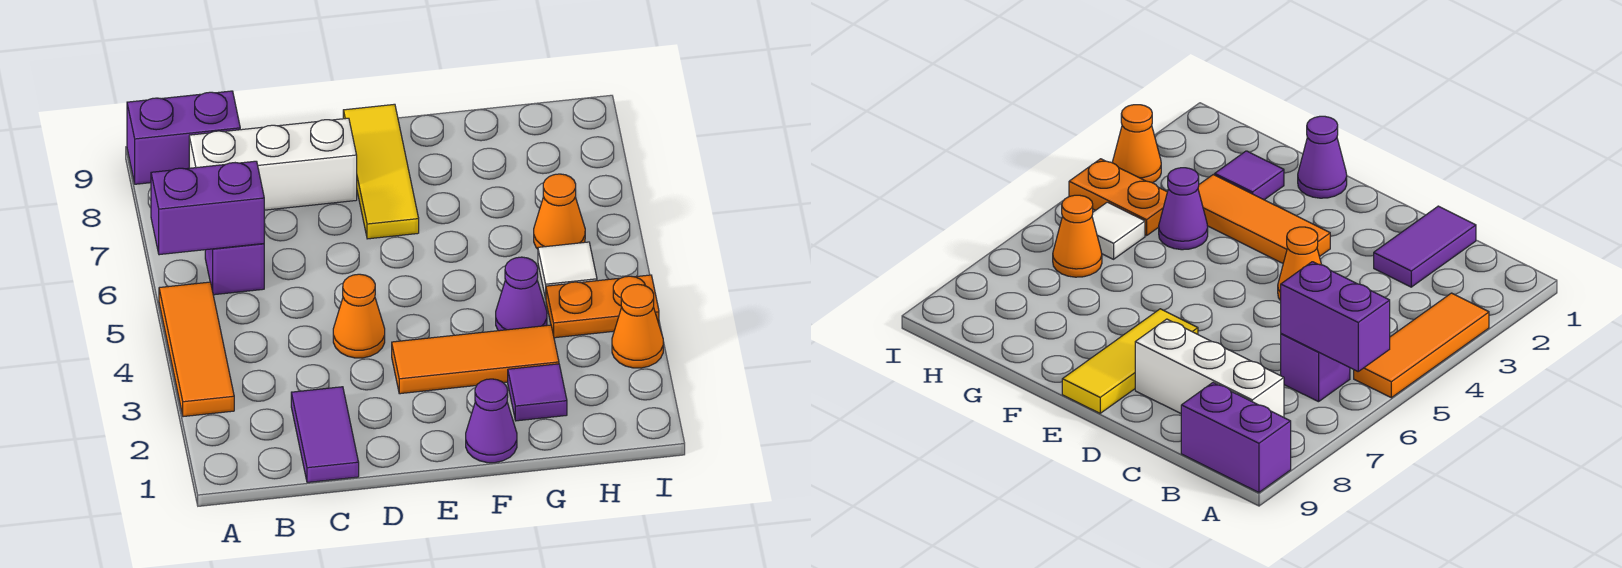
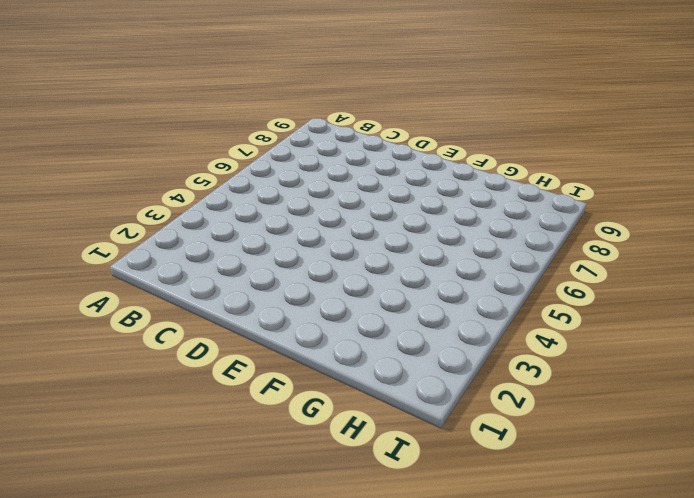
none -> orange 1x3 tile [159,282,234,417]
none -> purple 1x2 brick [127,91,240,184]
none -> purple 1x1 brick [205,244,264,295]

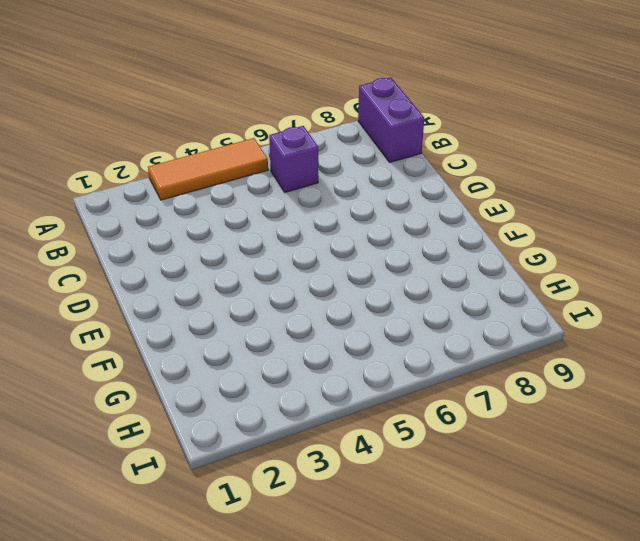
none -> white 1x3 brick [189,118,357,210]
none -> purple 1x2 tile [291,387,359,482]
none -> orange 1x1 cone [333,274,385,358]

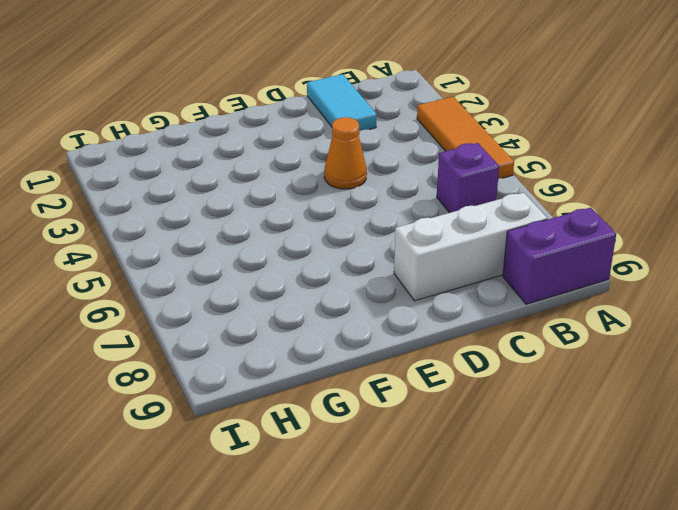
cyan 1x2 tile [307,74,377,131] -> purple 1x2 tile [291,387,359,482]
none -> orange 1x3 tile [392,325,559,394]
none -> yellow 1x3 tile [343,104,419,239]
none -> purple 1x1 cone [466,379,517,463]

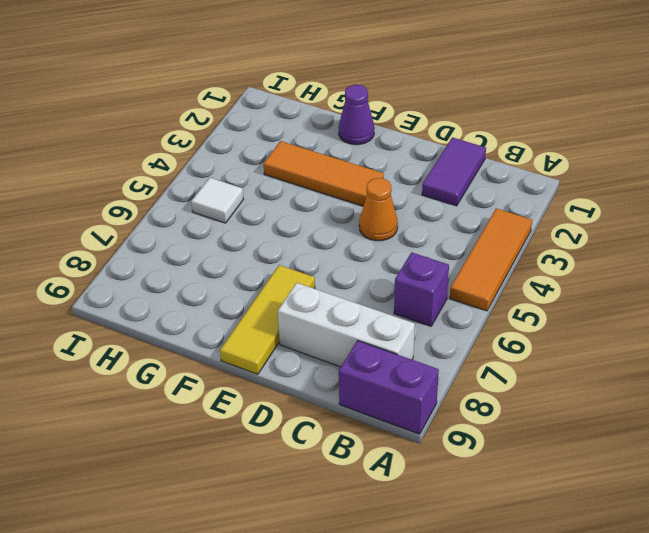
none -> purple 1x1 tile [508,364,567,421]
none -> purple 1x1 cone [496,257,547,331]
none -> orange 1x2 plate [546,275,659,338]

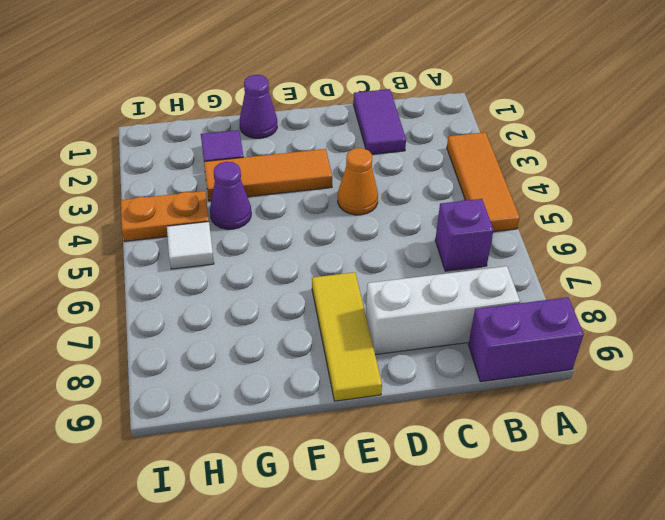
none -> orange 1x1 cone [534,174,585,249]
none -> orange 1x1 cone [612,284,663,368]
none -> purple 1x2 brick [151,161,264,255]

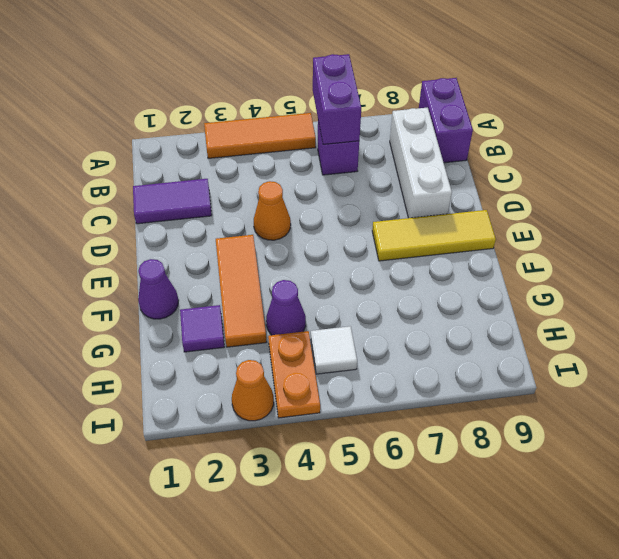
none -> orange 1x1 cone [534,174,585,249]

